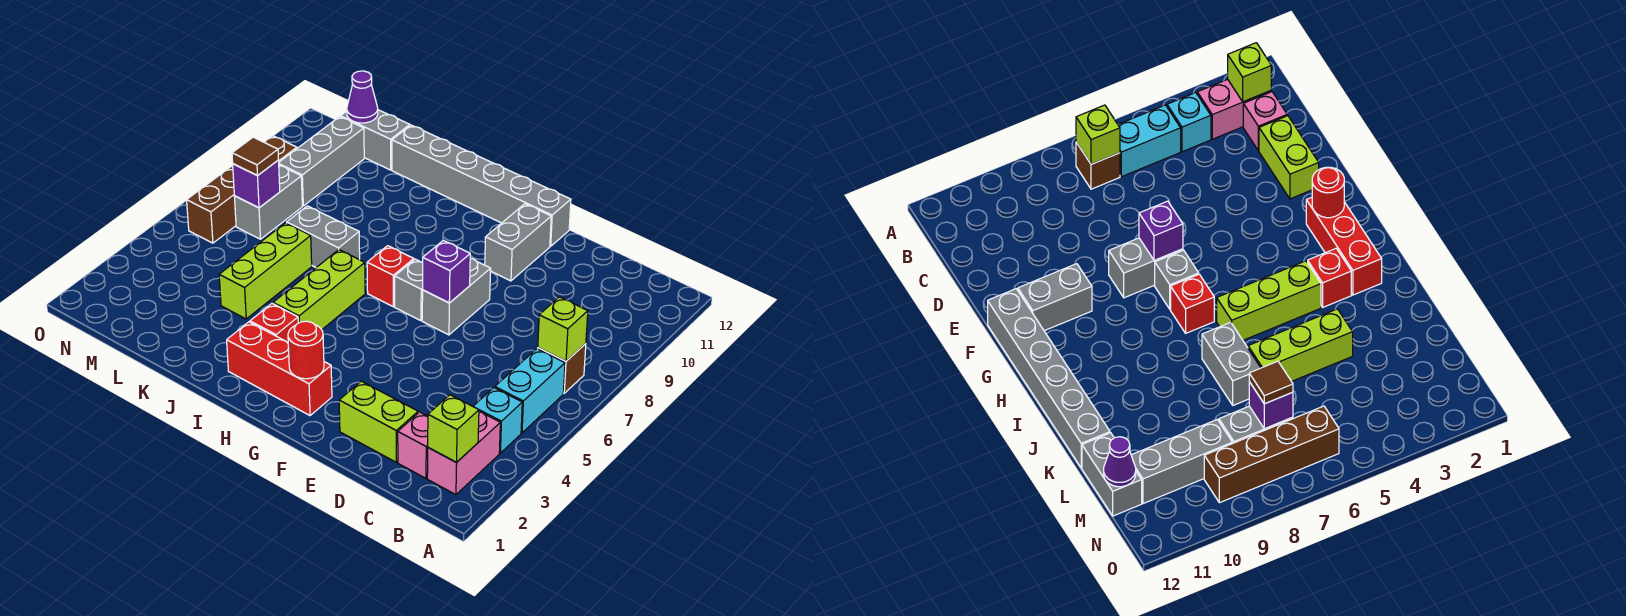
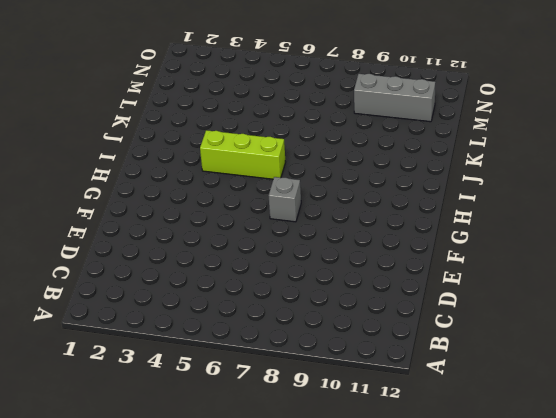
none -> pink 1x2 brick [427,412,500,495]
none -> cyan 1x1 brick [473,388,522,453]
none -> cyan 1x2 brick [495,349,565,433]

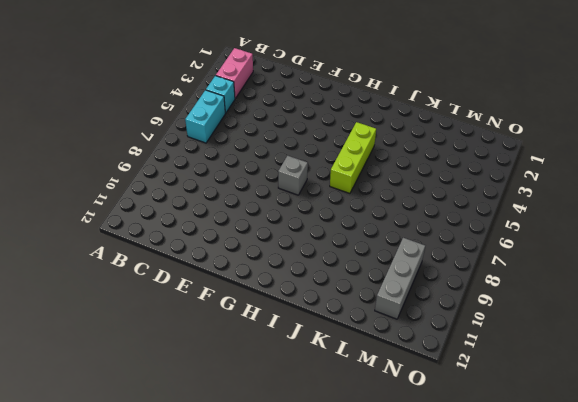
none -> brown 1x1 brick [538,344,586,393]
none -> pink 1x1 brick [398,412,428,478]
none -> lime 1x2 brick [339,381,418,462]

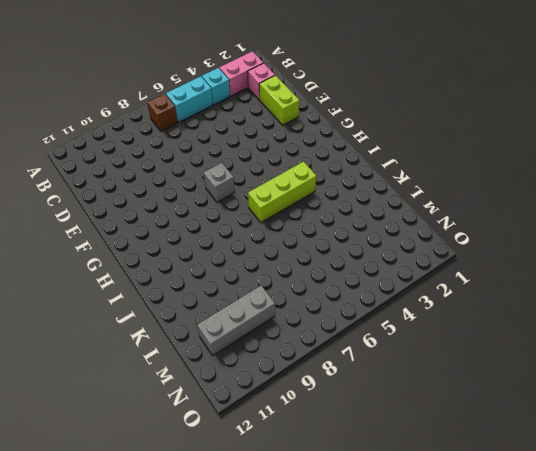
none -> grey 1x2 brick [422,258,491,335]
none -> grey 1x2 brick [485,204,551,281]
none -> grey 1x6 brick [392,125,571,246]

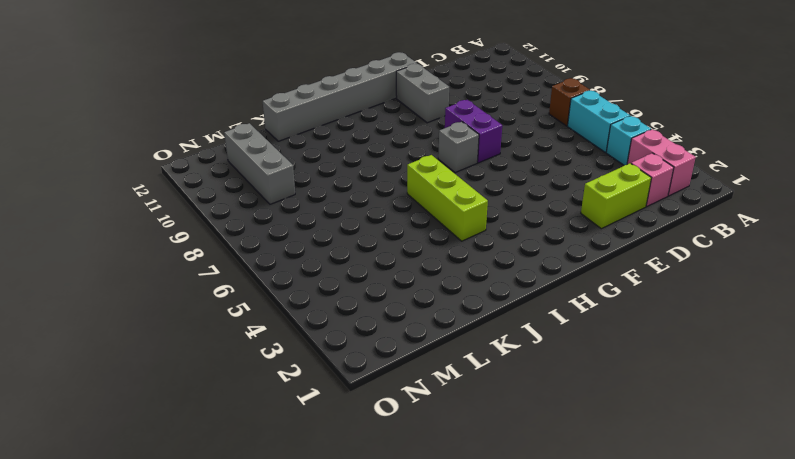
purple 1x2 brick [445,100,502,163] -> grey 1x2 brick [422,258,491,335]
none -> red 1x3 brick [227,322,332,416]
none -> red 1x1 brick [367,246,414,307]
none -> red 1x1 brick [250,304,298,342]

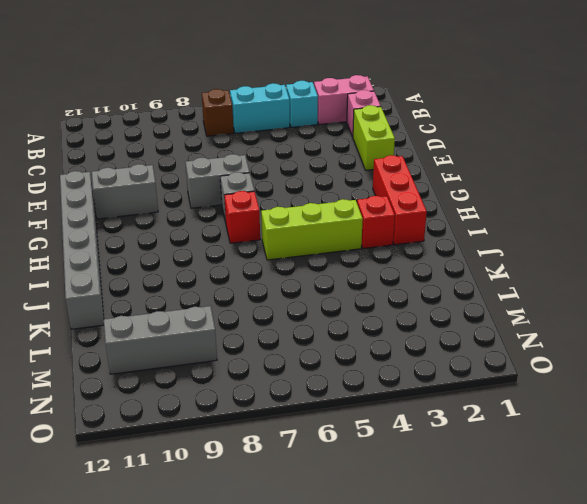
none -> grey 1x2 brick [287,206,360,267]
none -> lime 1x3 brick [219,223,312,319]
none -> grey 1x2 brick [341,110,410,170]

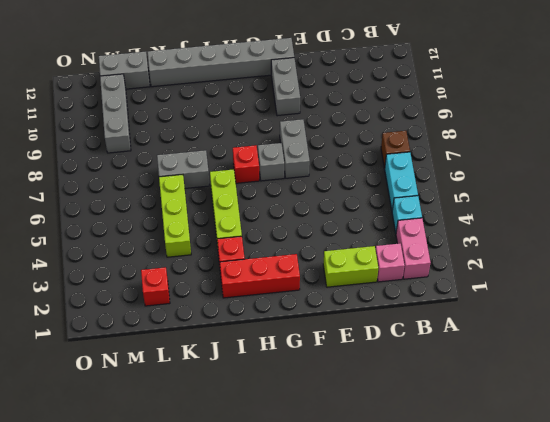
red 1x1 brick [141,267,170,306] -> none
none -> grey 1x2 brick [234,165,302,239]
none -> brown 1x4 brick [187,136,297,243]
none -> lime 1x1 brick [428,395,479,462]

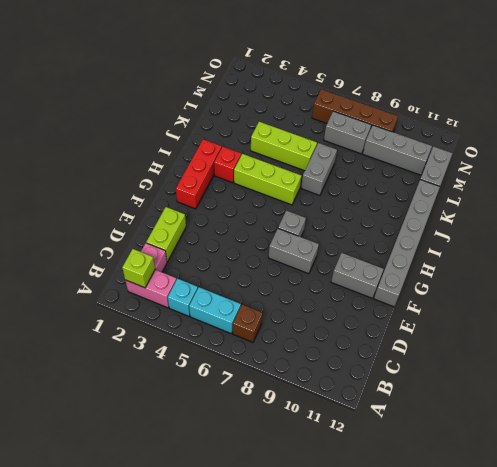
none -> red 1x1 brick [367,246,414,307]
none -> lime 1x1 brick [538,297,588,361]
none -> purple 1x1 brick [423,240,470,303]

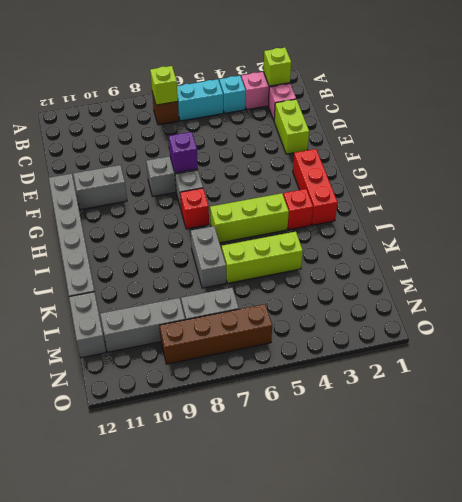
none -> red 1x1 round brick [288,321,324,379]
none -> purple 1x1 brick [233,160,280,208]
none -> purple 1x1 cone [347,71,378,123]

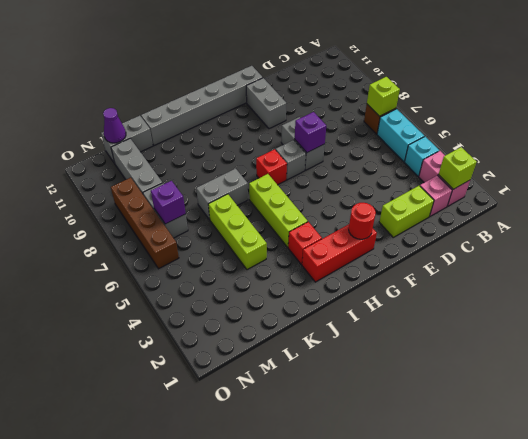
none -> brown 1x1 tile [232,137,278,175]

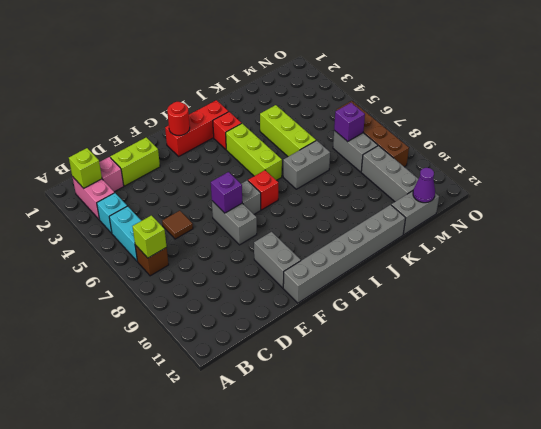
brown 1x1 tile [162,211,193,239] -> brown 1x1 tile moved to [232,137,278,175]

